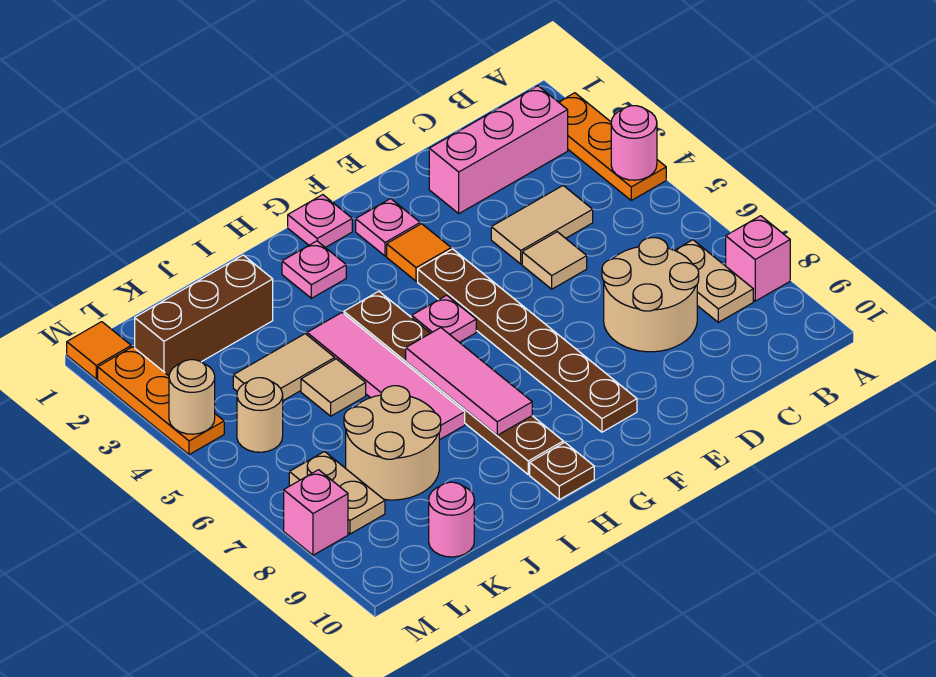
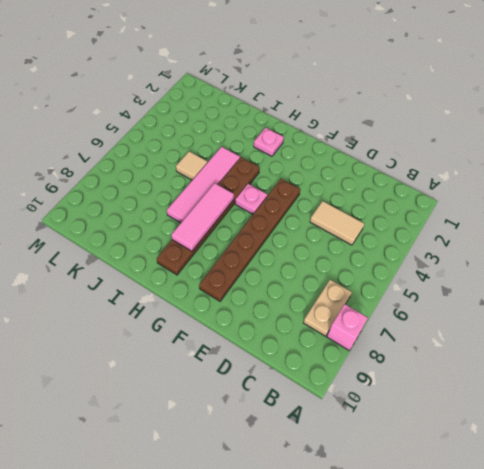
none -> orange 1x3 plate [559,93,666,200]
none -> pink 1x3 brick [429,86,568,214]
none -> tan 2x2 round brick [602,238,699,352]

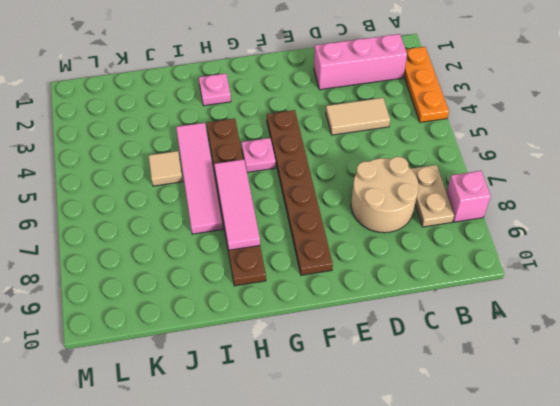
none -> tan 1x1 tile [522,232,587,289]
none -> pink 1x1 plate [356,199,420,256]
none -> orange 1x1 tile [387,224,451,281]

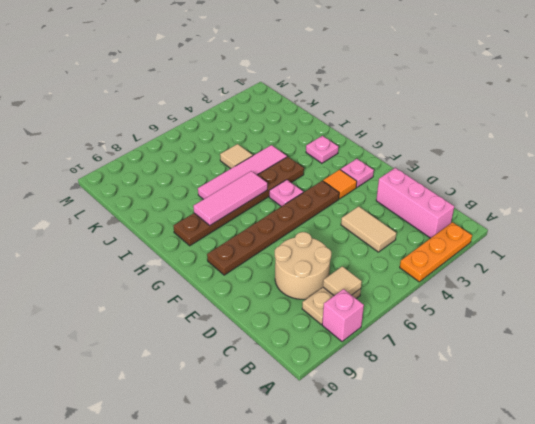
tan 1x1 tile [323,266,362,295] -> tan 1x1 tile moved to [522,232,587,289]
none -> pink 1x1 plate [288,195,352,247]
none -> brown 1x1 plate [530,442,594,500]
none -> brown 1x3 brick [135,255,273,376]

